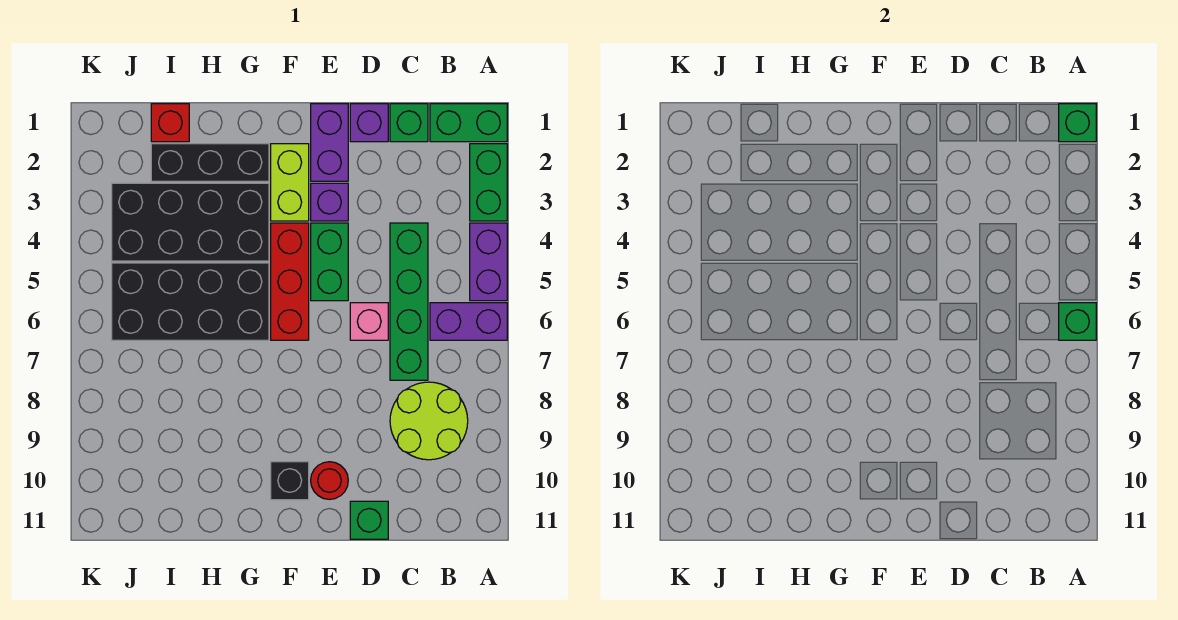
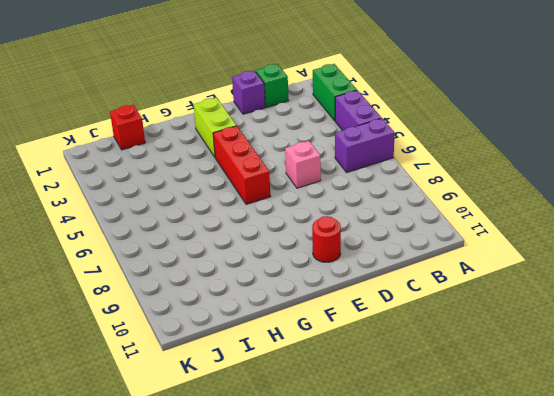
none -> green 1x2 brick [430,104,507,142]
none -> lime 2x2 round brick [390,382,468,460]
none -> green 1x4 brick [390,223,428,380]

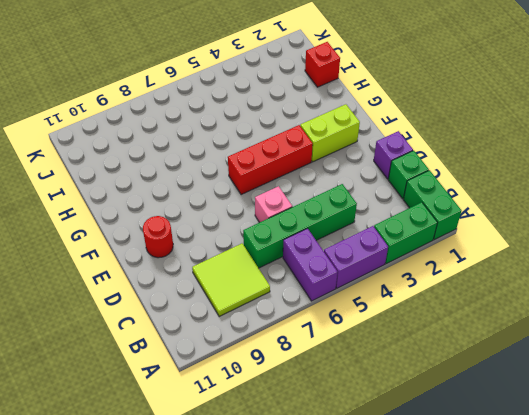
lime 2x2 tile [192,243,270,316] -> lime 2x2 round brick [390,382,468,460]
none -> green 1x1 brick [350,501,388,539]
none -> purple 1x2 brick [311,104,348,181]
none -> purple 1x1 brick [311,183,348,221]

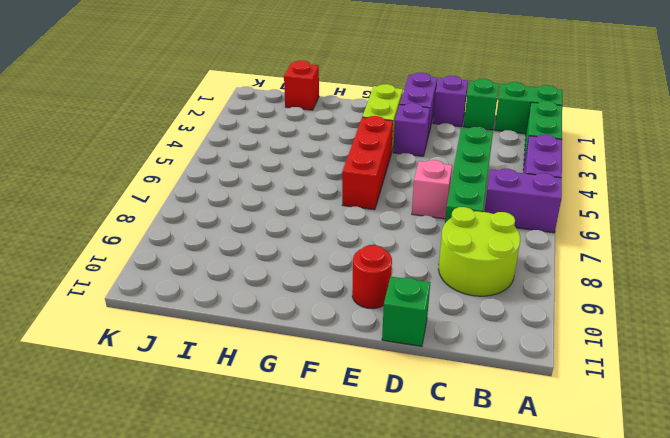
none -> green 1x2 brick [311,223,348,301]
none -> black 1x1 brick [271,462,309,500]
none -> black 1x3 brick [151,144,269,181]

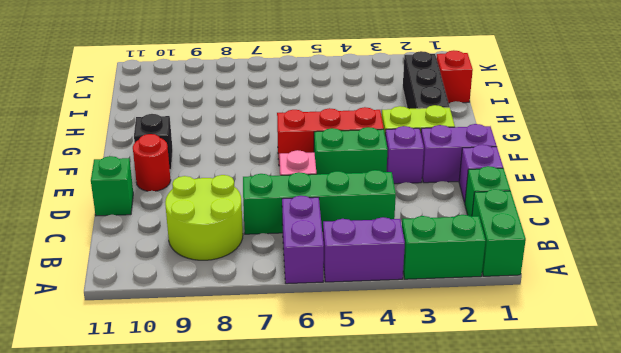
none -> black 2x4 brick [112,183,269,261]
none -> black 2x4 brick [112,263,269,340]
none -> green 1x1 brick [1059,104,1096,142]

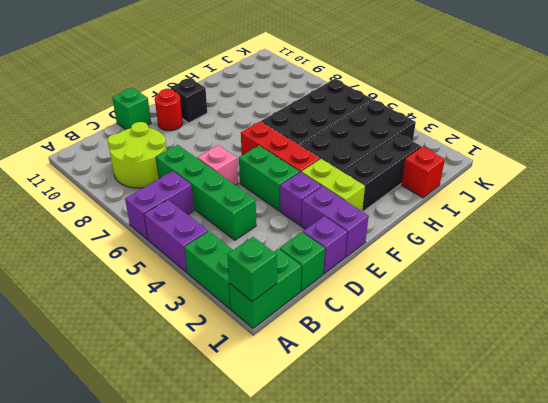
none -> green 1x1 brick [1059,303,1096,340]

